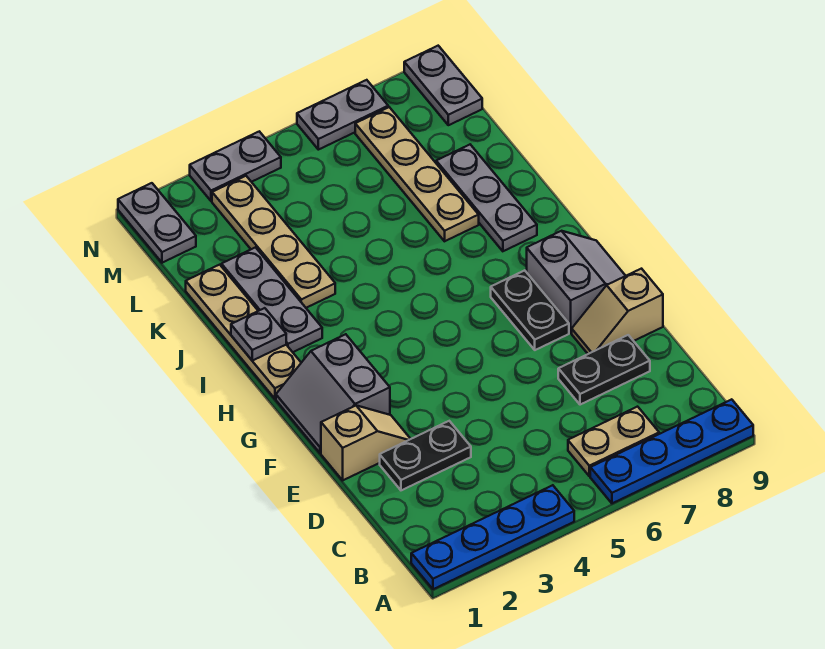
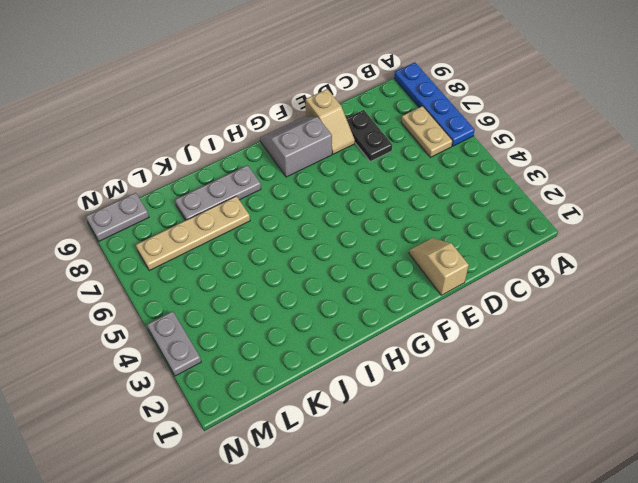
none -> blue 1x4 plate [411,485,574,589]
none -> black 1x2 plate [380,421,471,490]
none -> grey 2x2 slope [276,334,390,453]

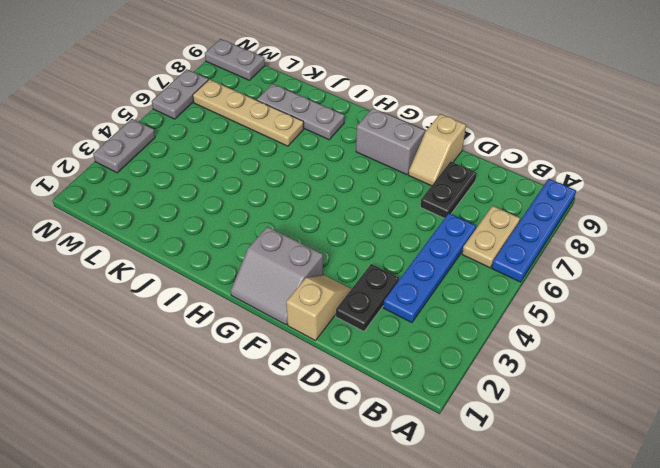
blue 1x4 plate [383,213,476,323] -> blue 1x4 plate moved to [411,485,574,589]
none -> black 1x2 plate [491,270,569,350]
none -> tan 1x4 plate [186,265,301,399]
none -> grey 1x3 plate [221,247,322,352]

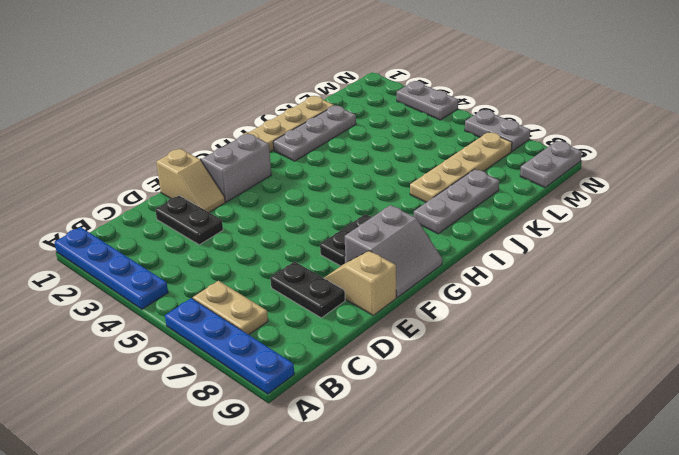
none -> tan 1x4 plate [212,176,335,308]
none -> grey 1x2 plate [118,183,196,263]
none -> grey 1x1 plate [231,308,286,361]

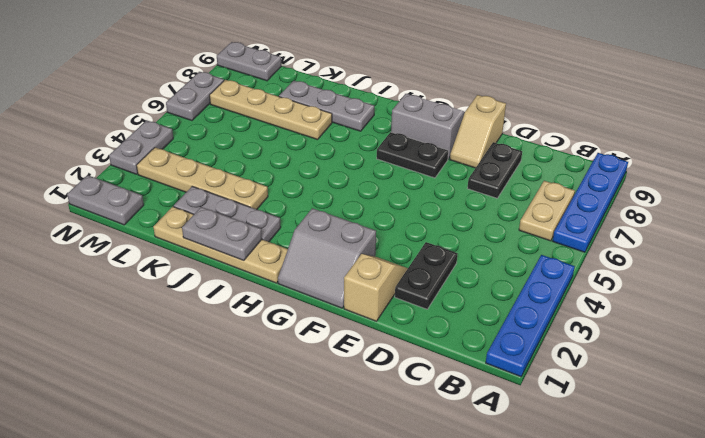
grey 1x2 plate [182,207,262,261] -> grey 1x1 plate [231,308,286,361]

